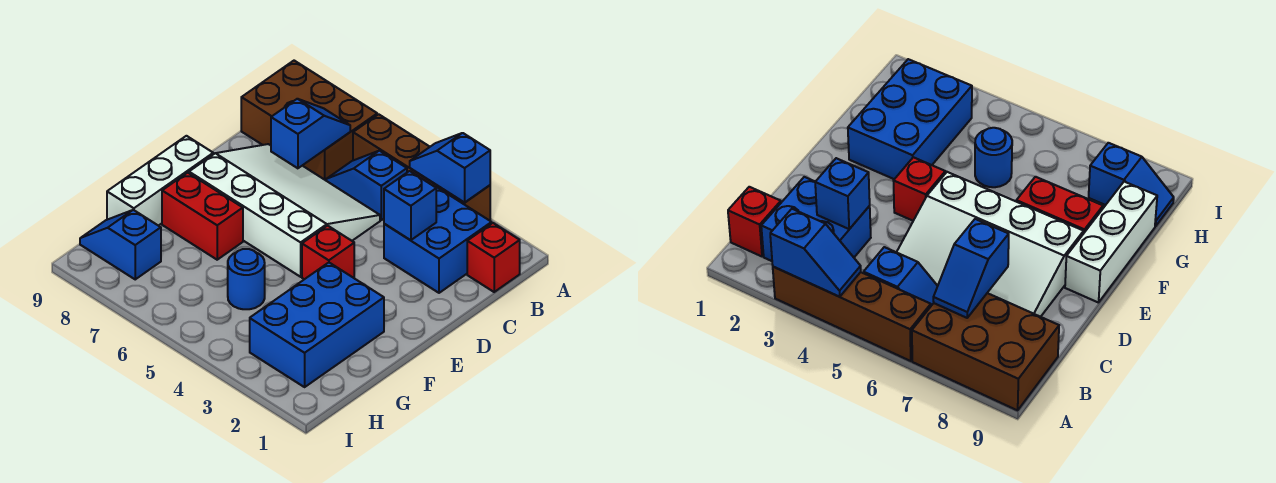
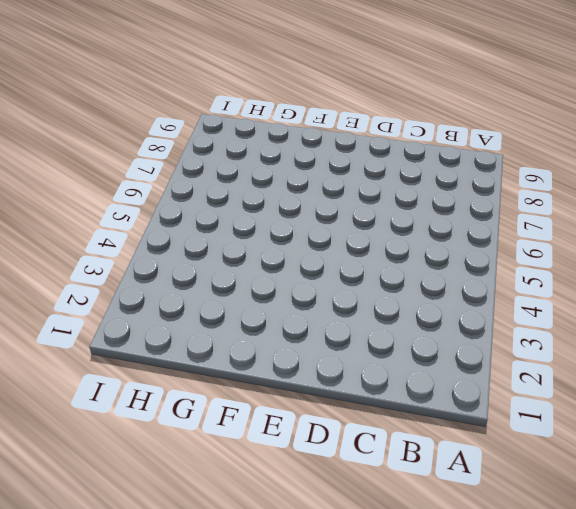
none -> brown 1x4 brick [353,114,490,220]
none -> brown 2x3 brick [241,61,377,180]
none -> red 1x1 brick [467,223,520,292]

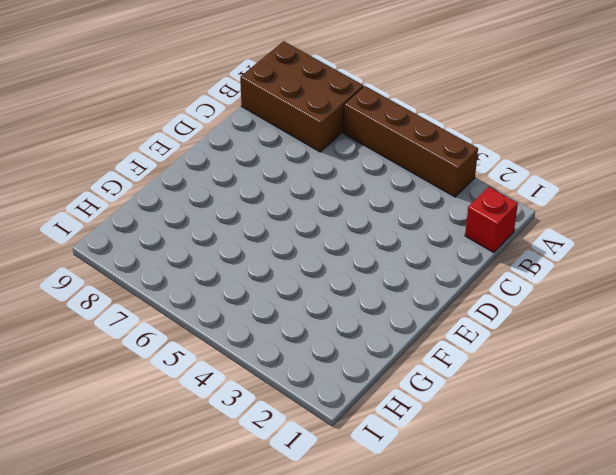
none -> blue 2x2 brick [384,187,492,293]
none -> blue 1x2 slope [326,151,407,220]
none -> white 3x4 slope [189,144,380,277]

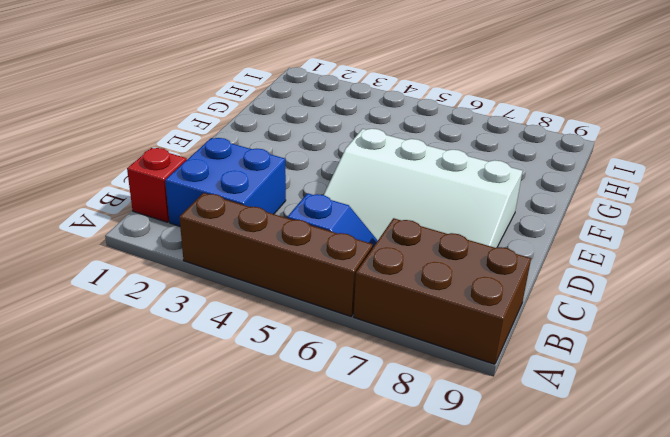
none -> red 1x1 brick [302,226,354,279]
none -> white 1x3 brick [107,136,213,226]
none -> blue 2x3 brick [250,263,384,387]

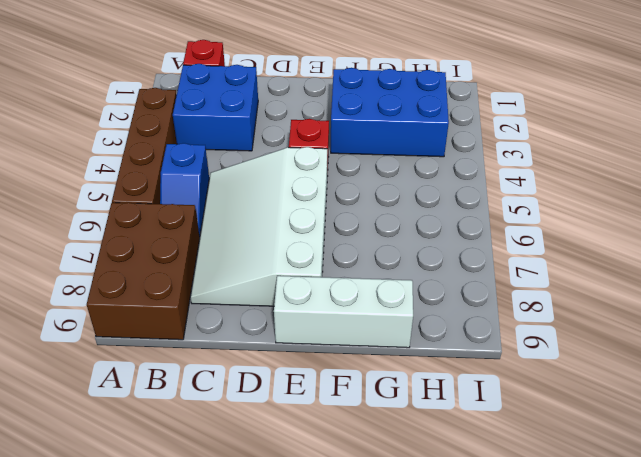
none -> red 1x2 brick [162,173,243,260]
none -> blue 1x1 round brick [228,249,265,309]
none -> blue 1x2 slope [80,210,161,279]

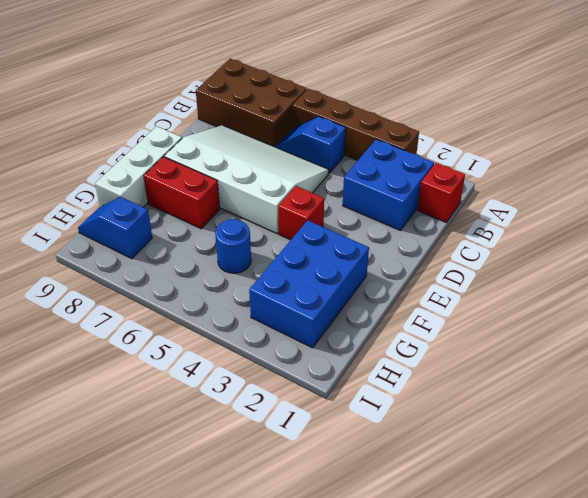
none -> blue 1x2 slope [410,133,490,203]
none -> blue 1x2 slope [271,99,350,168]
none -> blue 1x1 brick [384,171,436,240]

